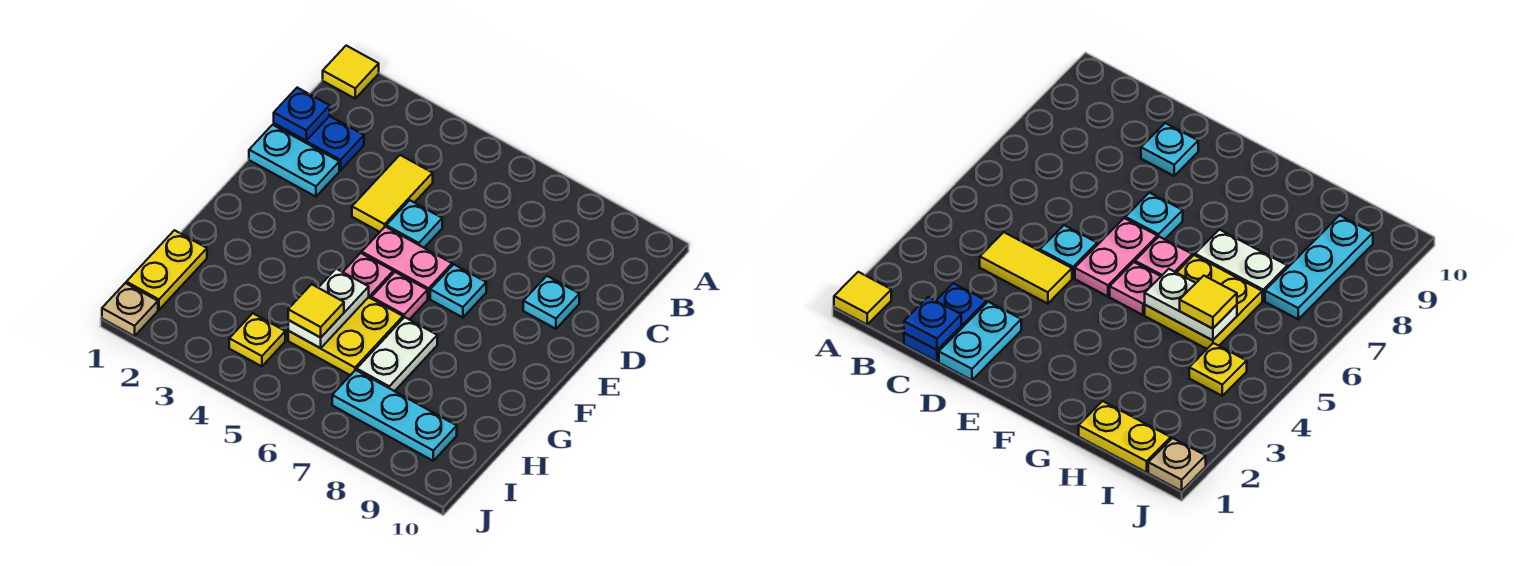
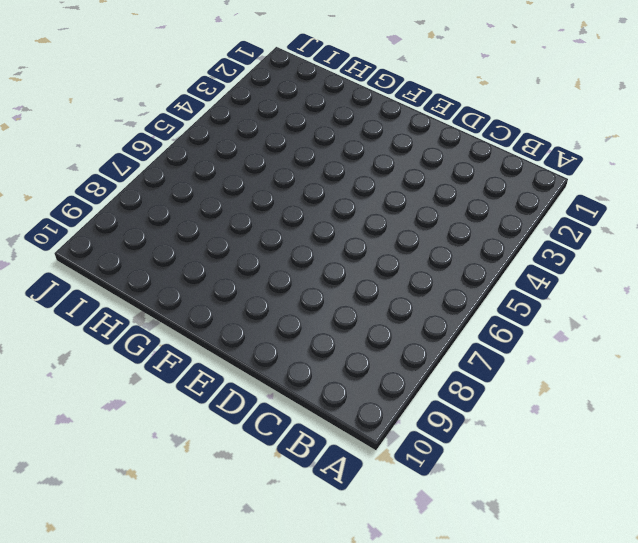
none -> yellow 1x1 tile [323,46,379,98]
none -> blue 1x2 plate [274,116,364,170]
none -> yellow 1x2 tile [352,155,433,232]

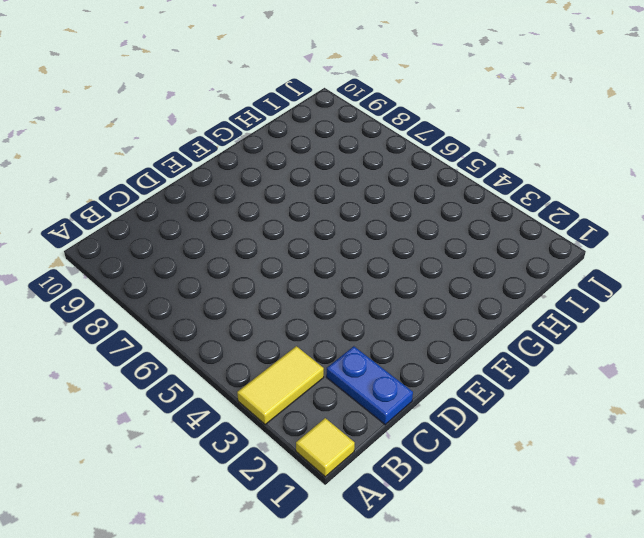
yellow 1x2 tile [237,346,324,425] -> yellow 1x2 tile moved to [352,155,433,232]
none -> cyan 1x2 plate [249,125,339,197]
none -> cyan 1x1 plate [386,200,442,248]
none -> cyan 1x1 plate [523,276,579,329]

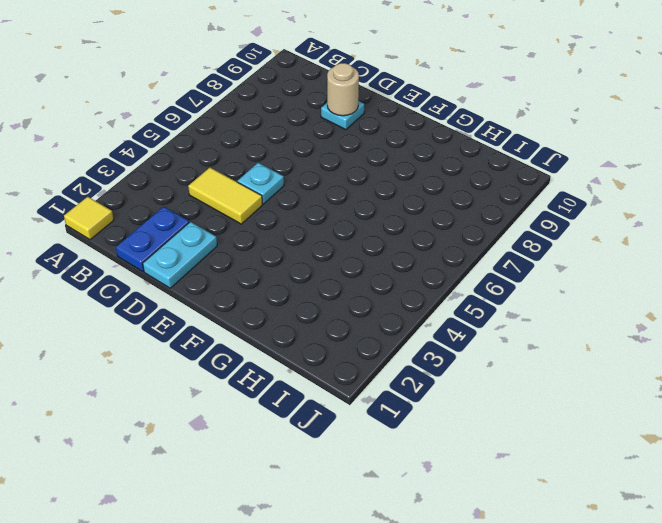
tan 1x1 round brick [327,63,359,116] -> none
none -> pink 1x2 plate [362,227,452,299]
none -> cyan 1x1 plate [430,264,486,318]
none -> pink 1x1 plate [343,253,393,299]

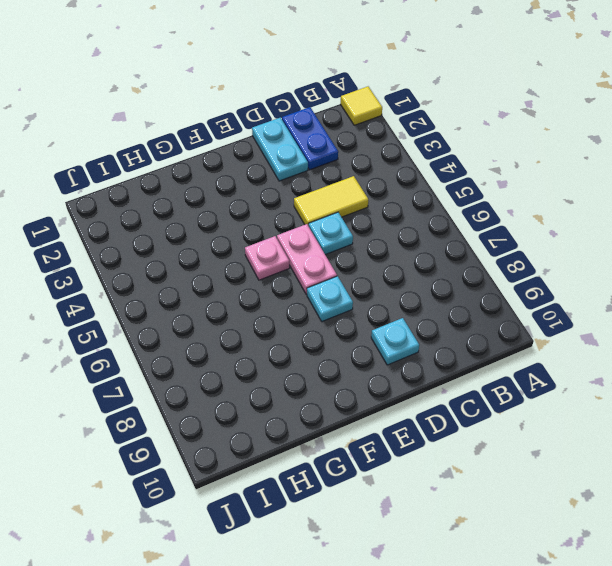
none -> pink 1x1 plate [372,272,428,320]
none -> yellow 2x2 plate [288,297,403,375]
none -> white 1x2 plate [357,317,437,391]

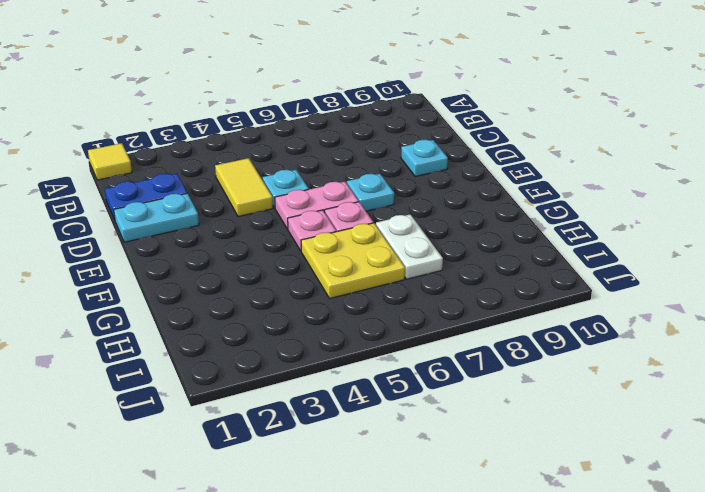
none -> yellow 1x2 plate [126,230,207,310]
none -> yellow 1x1 plate [229,313,285,366]
none -> cyan 1x3 plate [332,370,457,461]

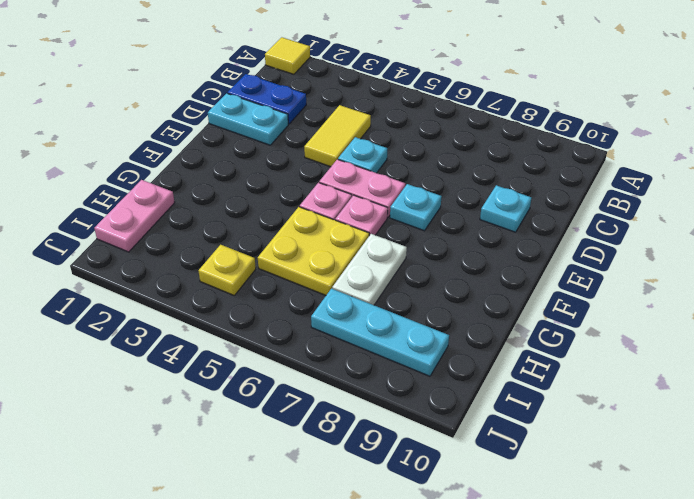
pink 1x2 plate [94,180,175,252] -> yellow 1x2 plate [126,230,207,310]
none -> tan 1x1 plate [102,283,158,336]
none -> blue 1x1 plate [274,88,330,141]
none -> white 1x2 plate [288,269,369,348]

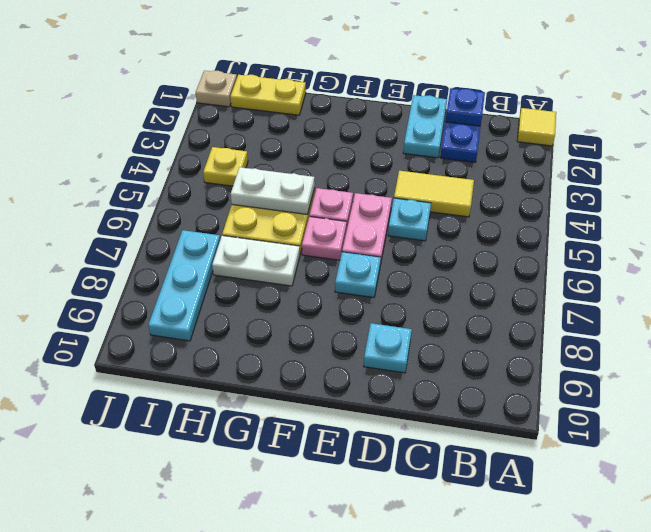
none -> yellow 1x1 tile [288,284,344,337]

